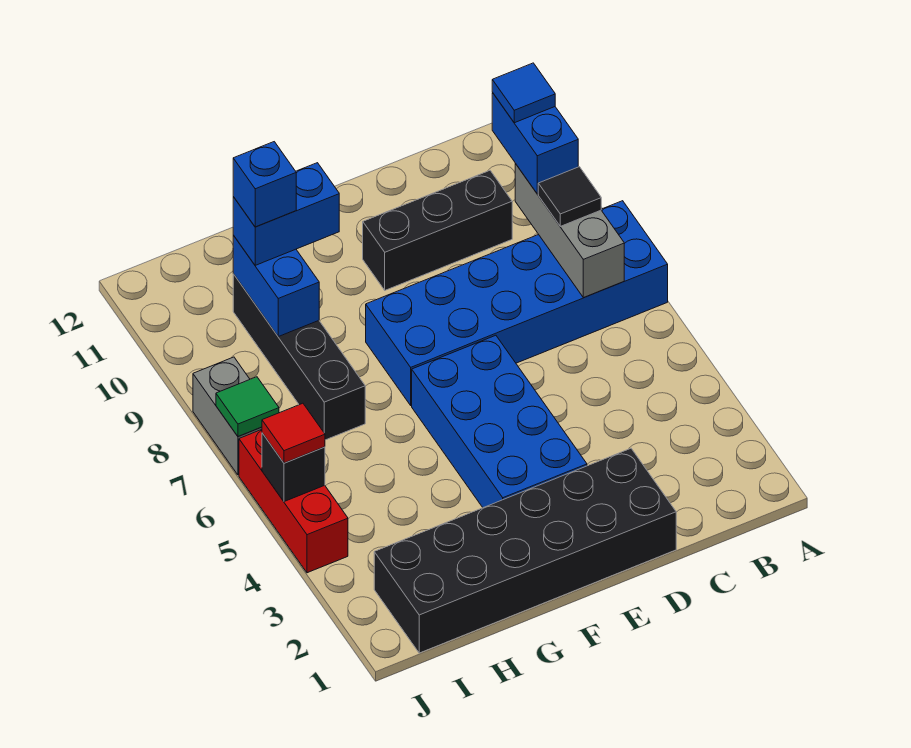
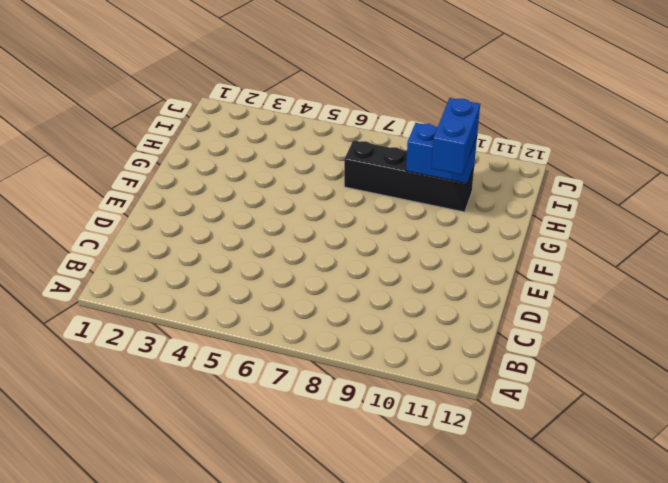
none -> blue 2x6 brick [366,201,668,405]
none -> black 1x3 brick [363,171,512,290]
none -> black 2x6 brick [374,448,676,653]

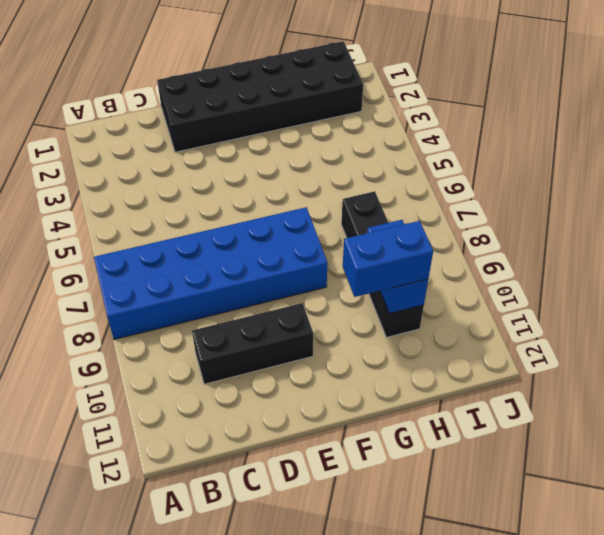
none -> blue 2x4 brick [412,335,587,508]
none -> red 1x3 brick [239,430,348,573]
none -> grey 1x2 brick [193,357,262,475]

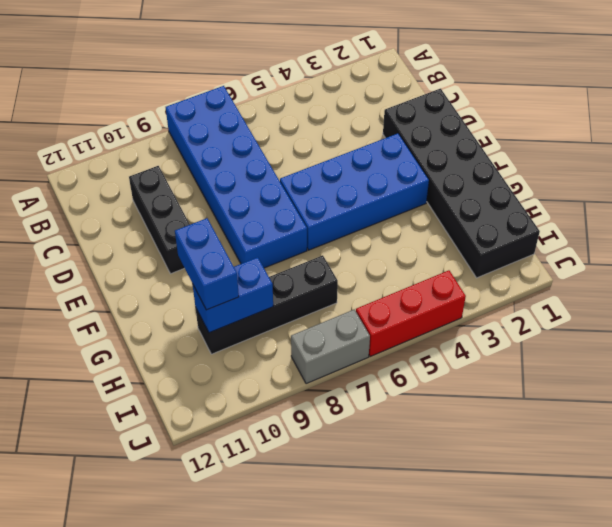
none -> grey 1x3 brick [515,164,624,298]
none -> black 1x1 brick [262,433,325,502]
none -> green 1x1 tile [216,377,279,437]

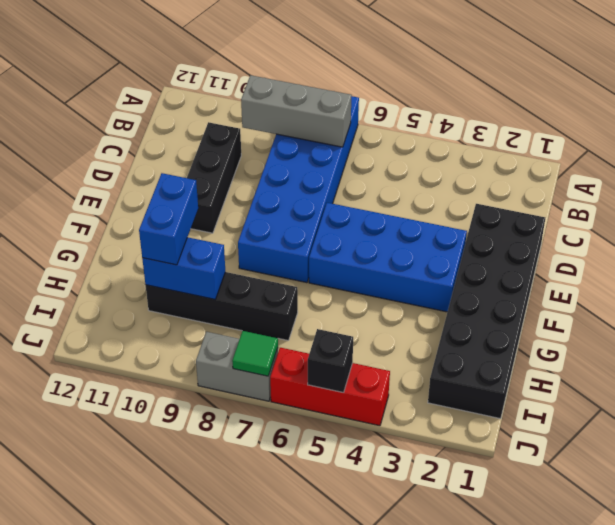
none -> black 1x1 tile [538,167,601,226]
none -> blue 1x2 brick [492,93,578,194]
none -> red 1x1 tile [262,403,325,463]

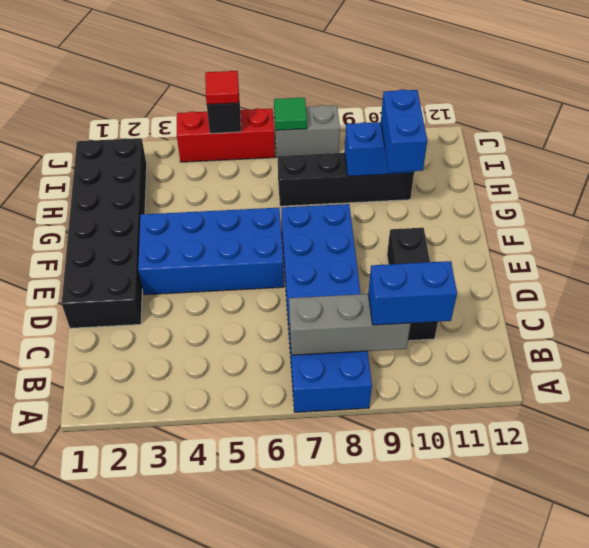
none -> black 1x1 tile [538,167,601,226]
none -> blue 1x1 tile [492,63,555,123]
none -> blue 1x1 brick [233,142,296,227]

